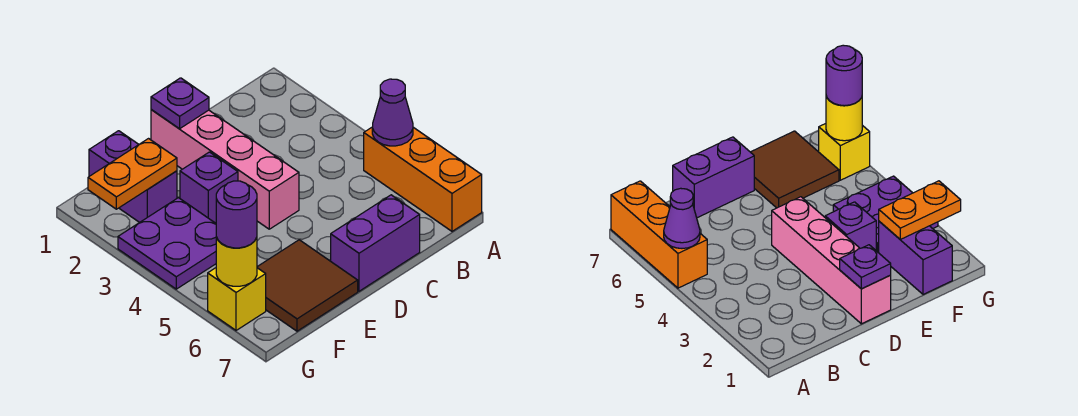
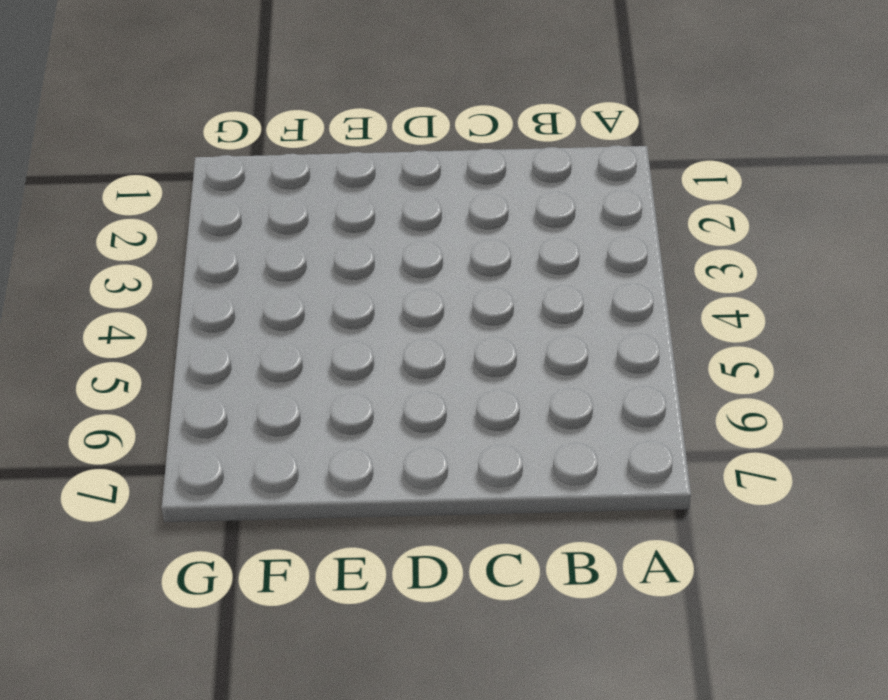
none -> orange 1x3 brick [364,127,482,231]
none -> purple 1x2 brick [331,195,420,291]
none -> pink 1x4 brick [151,110,299,229]

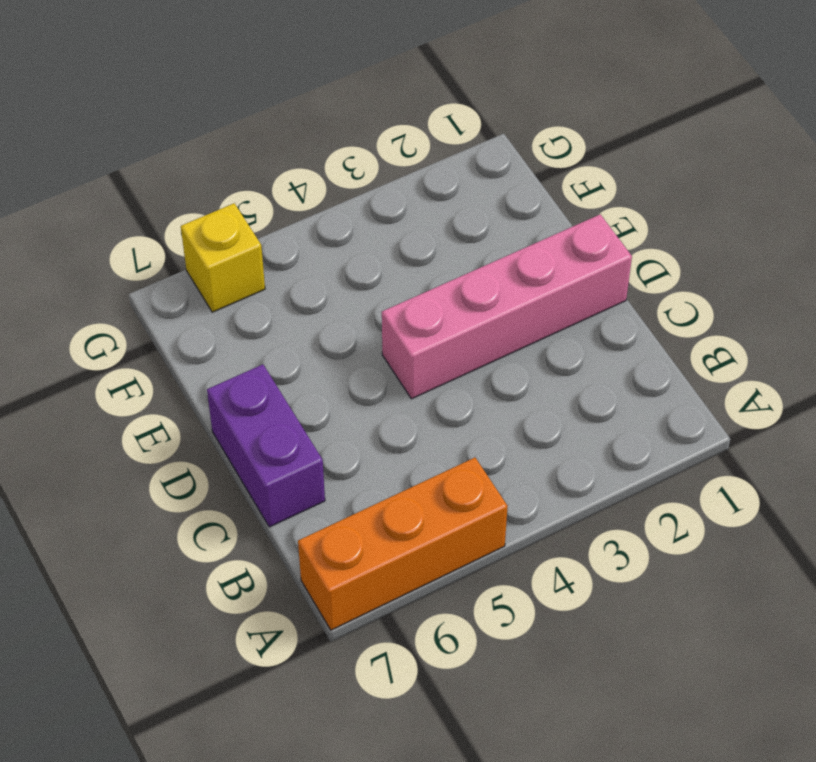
none -> purple 1x1 brick [180,152,238,223]
none -> brown 2x2 tile [257,240,358,331]
none -> purple 1x2 brick [89,131,177,222]

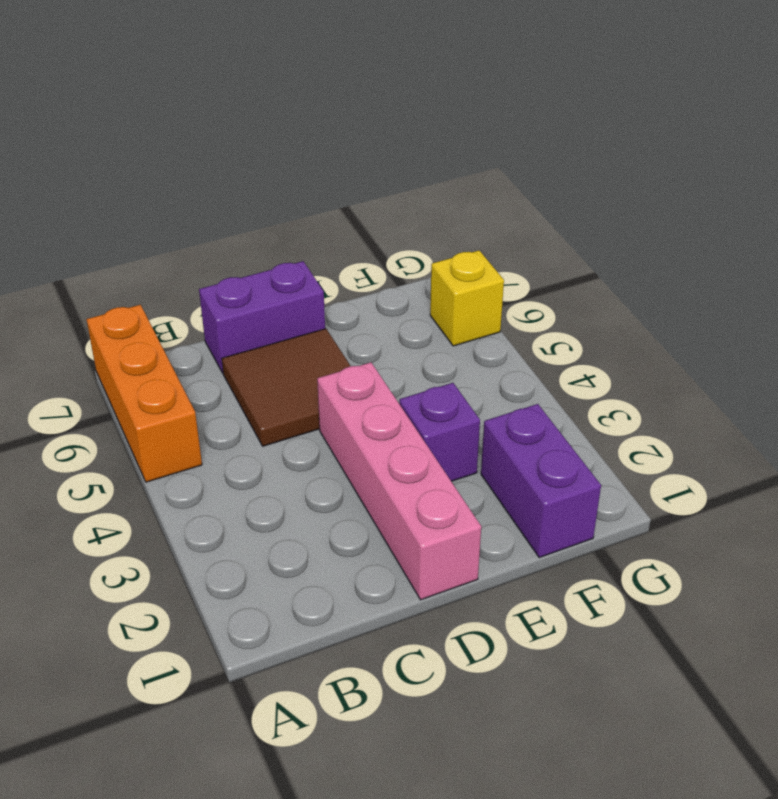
brown 2x2 tile [222,329,350,446] -> brown 2x2 tile moved to [257,240,358,331]
none -> purple 2x2 plate [118,198,216,289]
none -> purple 1x1 cone [372,79,413,146]
none -> purple 1x1 plate [151,78,209,129]

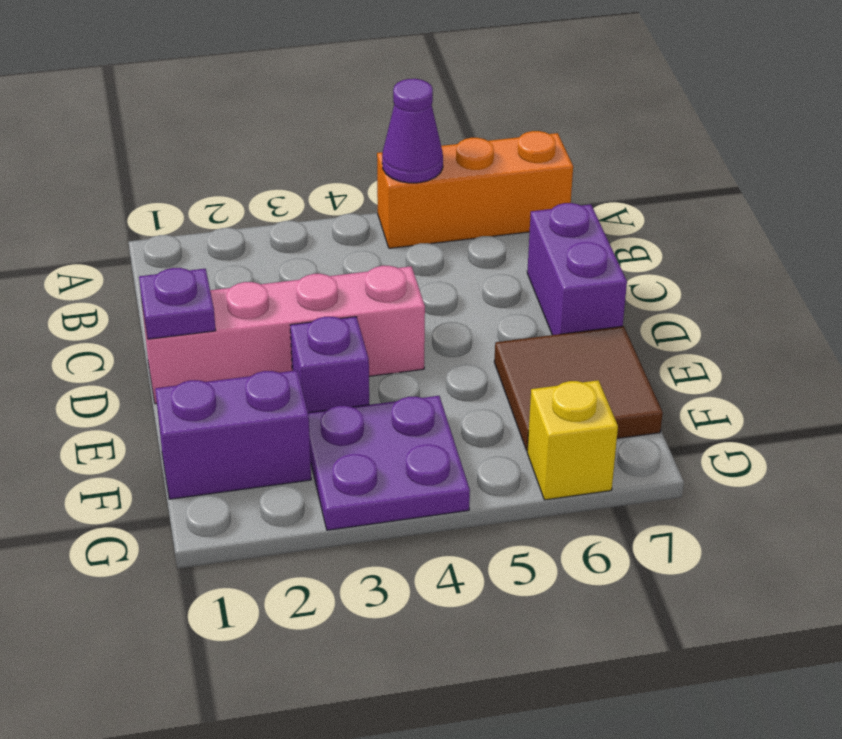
none -> orange 1x2 plate [88,139,177,209]
none -> yellow 1x1 round brick [216,237,257,286]
none -> purple 1x1 round brick [216,181,257,248]

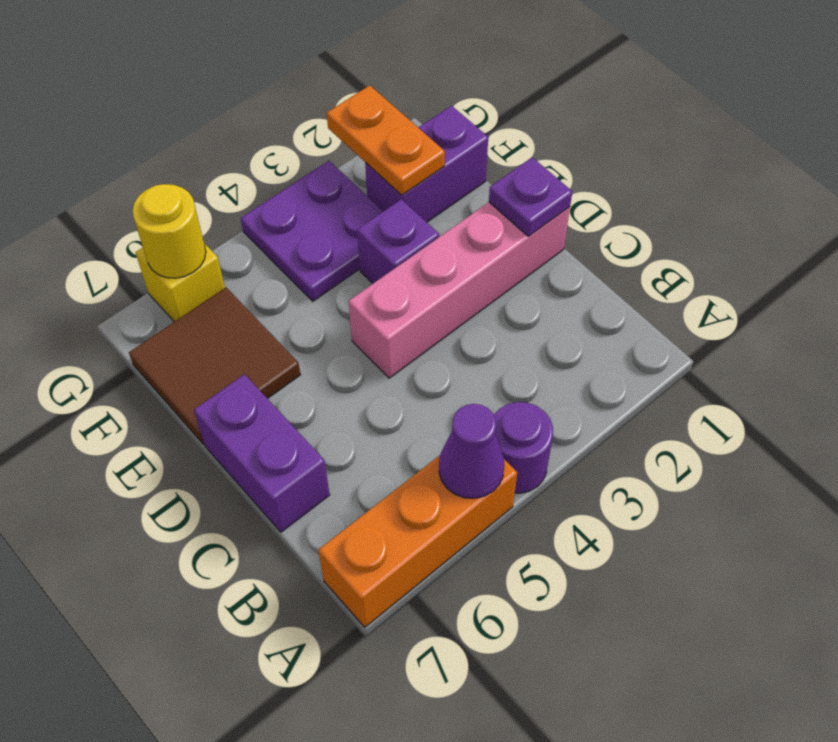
purple 1x1 round brick [494,402,553,493] -> purple 1x1 round brick moved to [216,181,257,248]

